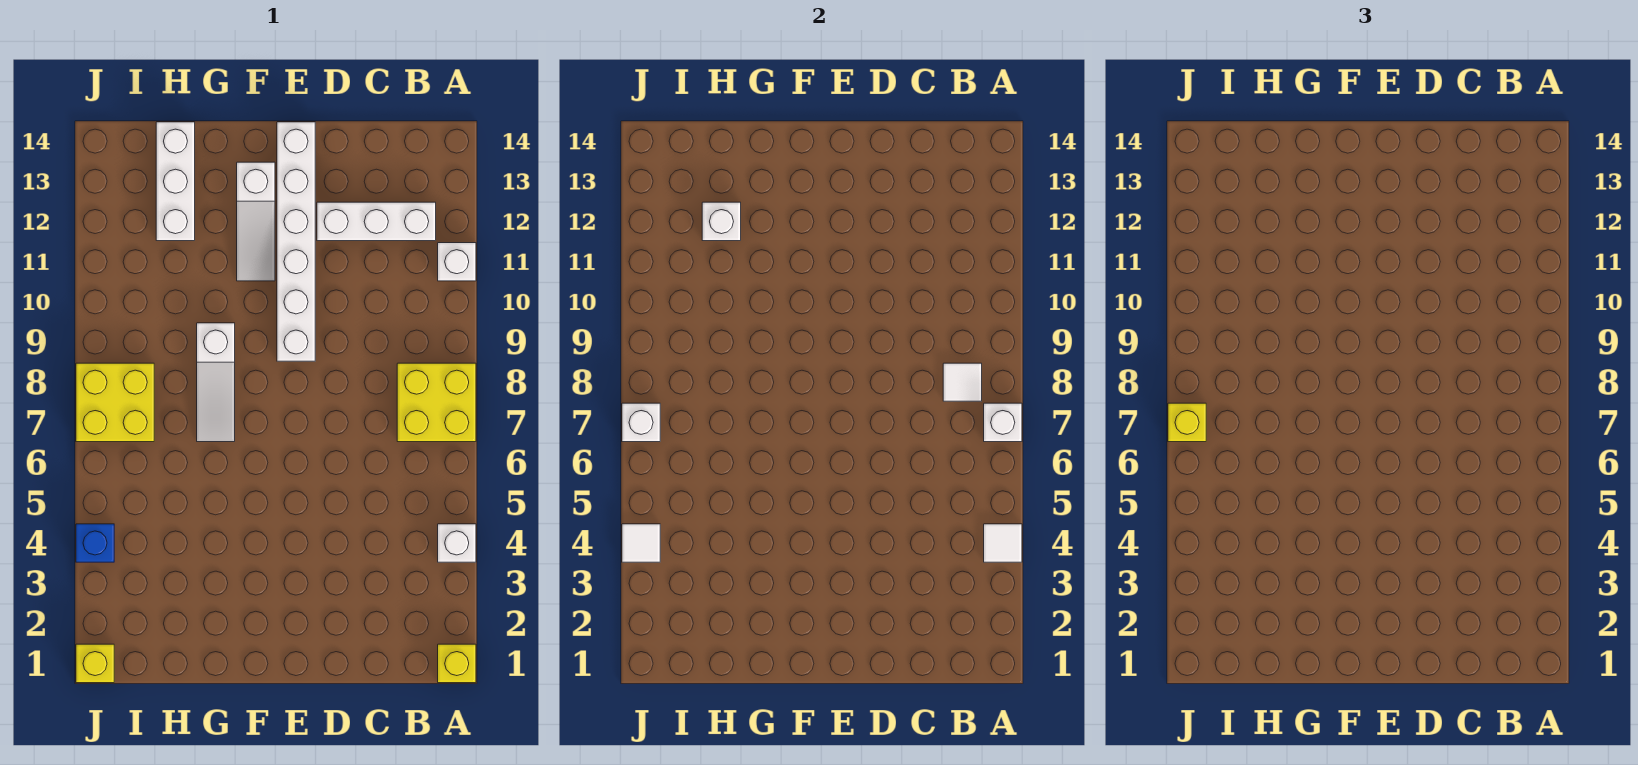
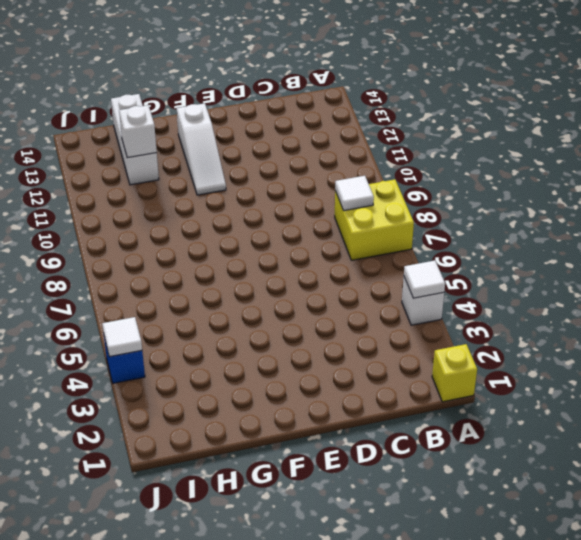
none -> white 1x1 brick [438,243,476,281]
none -> white 1x3 brick [317,202,436,241]
none -> white 1x6 brick [277,122,315,361]

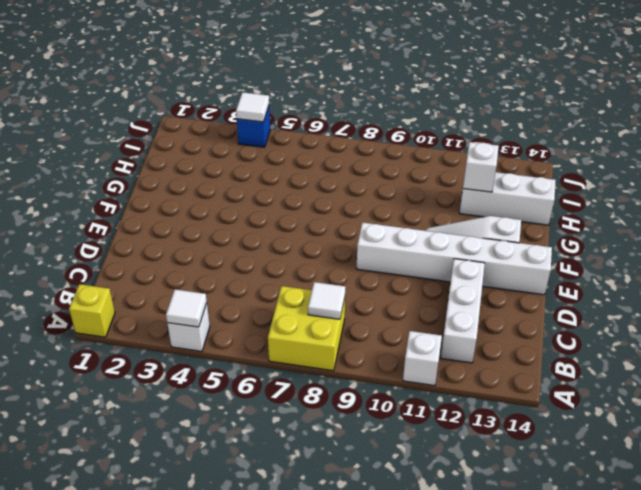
none -> white 1x3 slope [197,323,235,442]
none -> yellow 2x2 brick [76,363,154,442]
none -> yellow 1x1 brick [76,644,114,683]

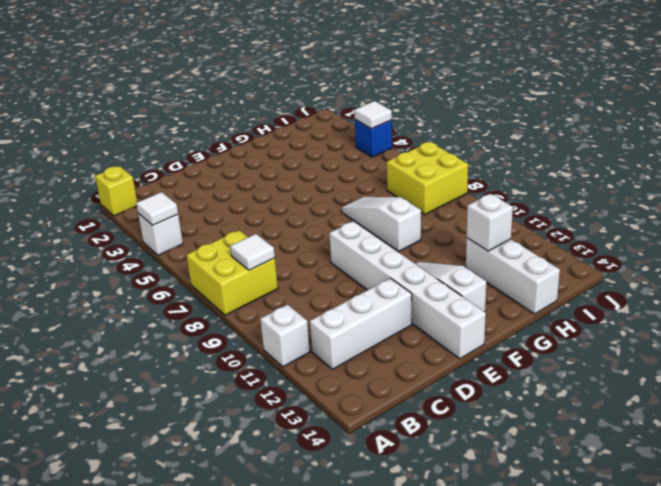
none -> yellow 1x1 brick [76,644,114,683]
none -> white 1x1 brick [984,403,1022,442]
none -> white 1x1 brick [622,403,660,442]

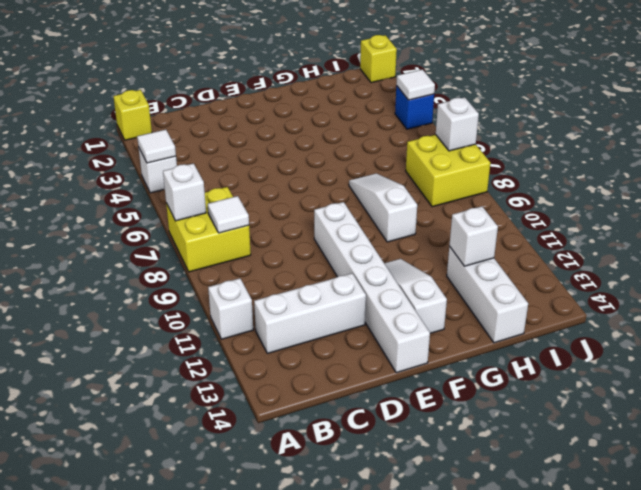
none -> yellow 1x1 brick [1168,403,1206,442]

